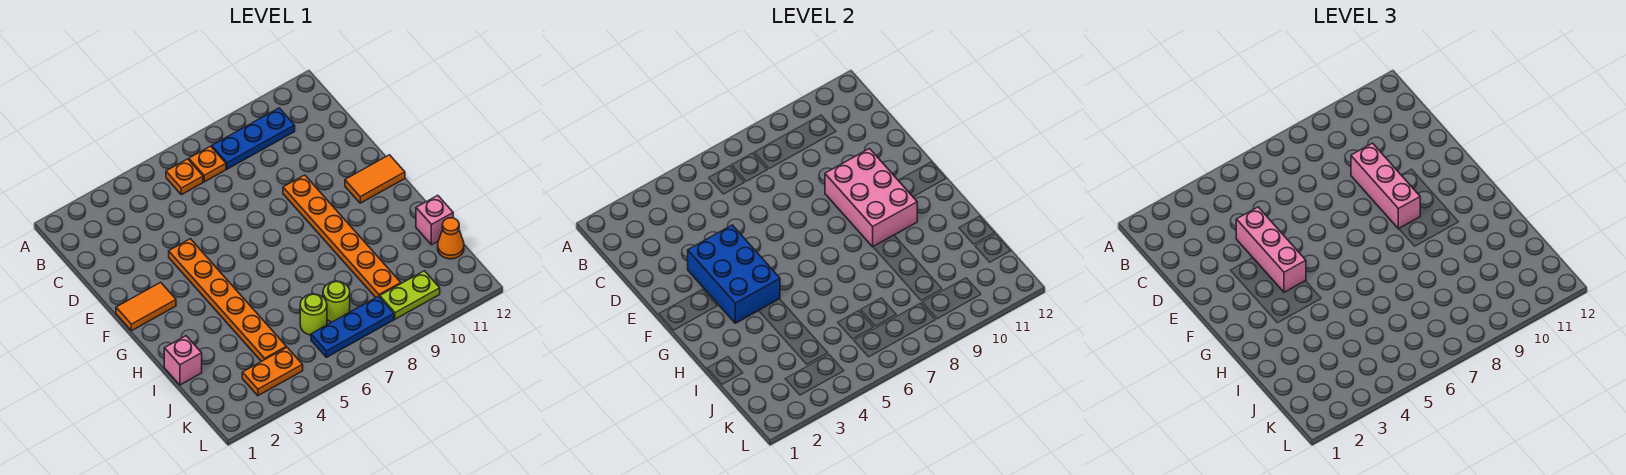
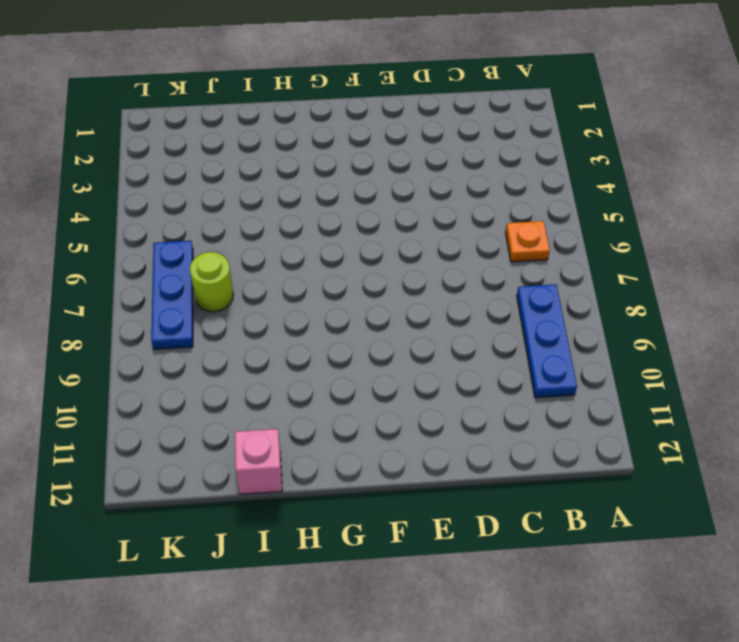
none -> orange 1x1 plate [189,146,226,182]
none -> orange 1x6 plate [169,239,286,361]
none -> orange 1x6 plate [283,175,401,297]

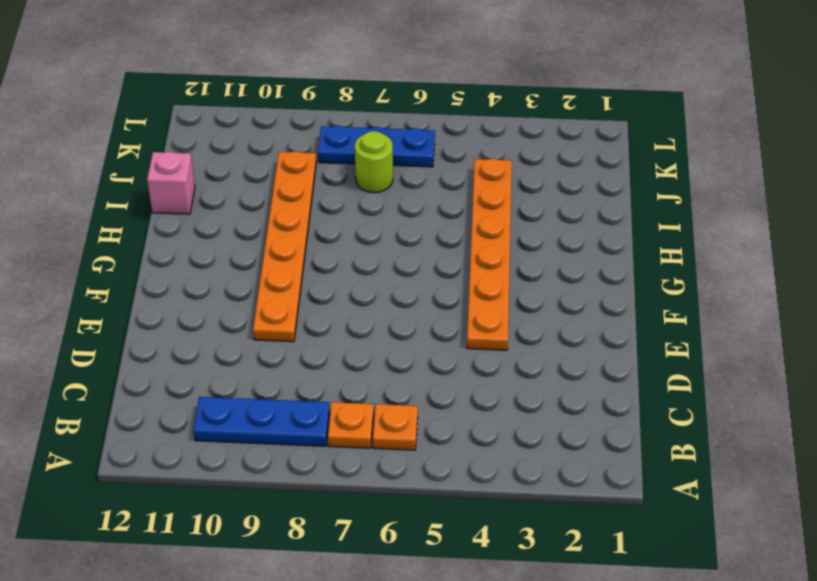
none -> orange 1x2 tile [116,282,176,331]
none -> orange 1x2 tile [345,155,405,203]
none -> pink 1x1 brick [164,336,202,385]

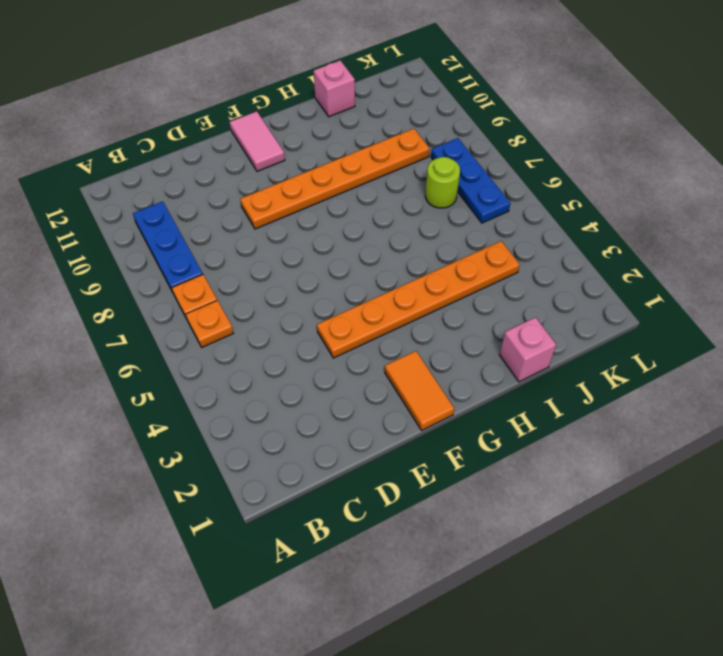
pink 1x2 tile [230,111,285,171] -> orange 1x2 tile [345,155,405,203]
none -> lime 1x1 round brick [300,294,327,335]
none -> orange 1x1 cone [438,218,464,259]
none -> orange 1x2 plate [242,347,303,396]

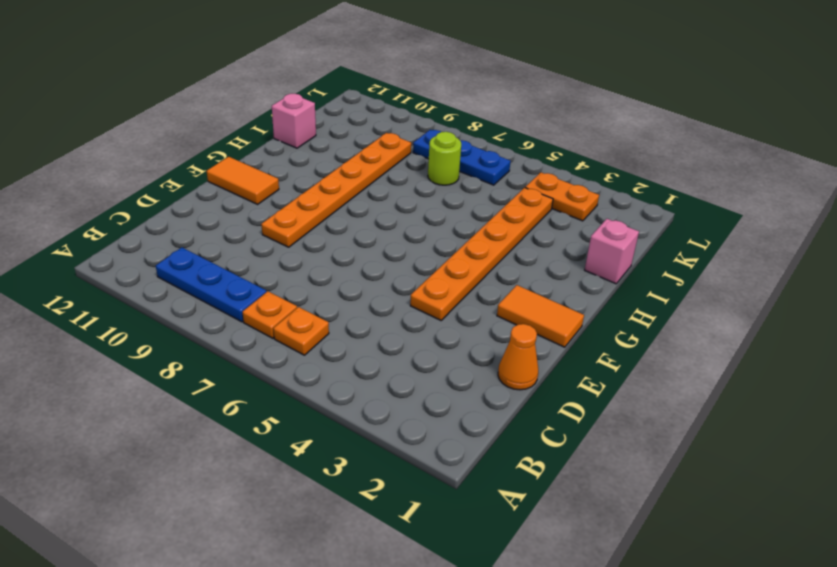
orange 1x1 cone [498,324,538,390] -> orange 1x1 cone moved to [438,218,464,259]
none -> lime 1x1 round brick [300,294,327,335]
none -> lime 1x2 plate [380,271,440,319]
none -> blue 2x3 brick [688,225,780,323]

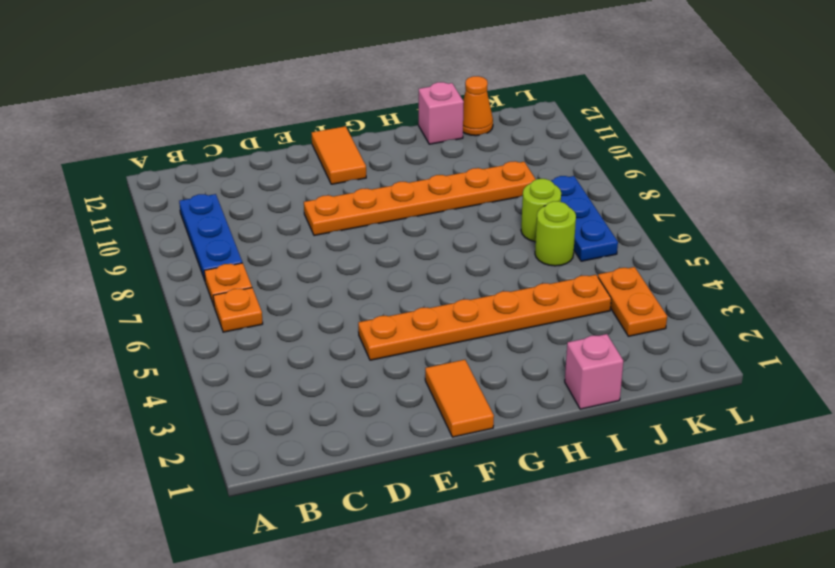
none -> lime 1x2 plate [380,271,440,319]
none -> blue 2x3 brick [688,225,780,323]
none -> pink 2x3 brick [825,149,917,247]

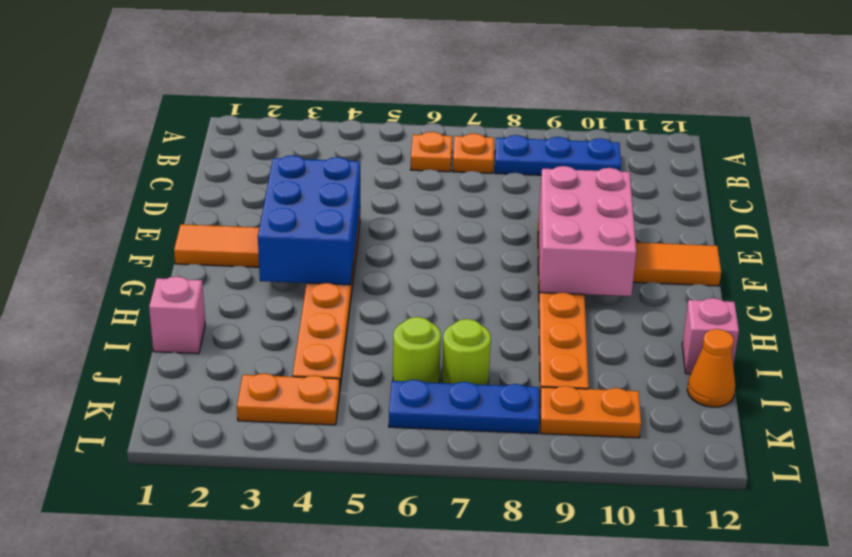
orange 1x2 plate [540,386,641,438] -> lime 1x2 plate [380,271,440,319]
none -> pink 1x3 brick [1236,207,1306,292]
none -> pink 1x3 brick [1351,143,1420,229]

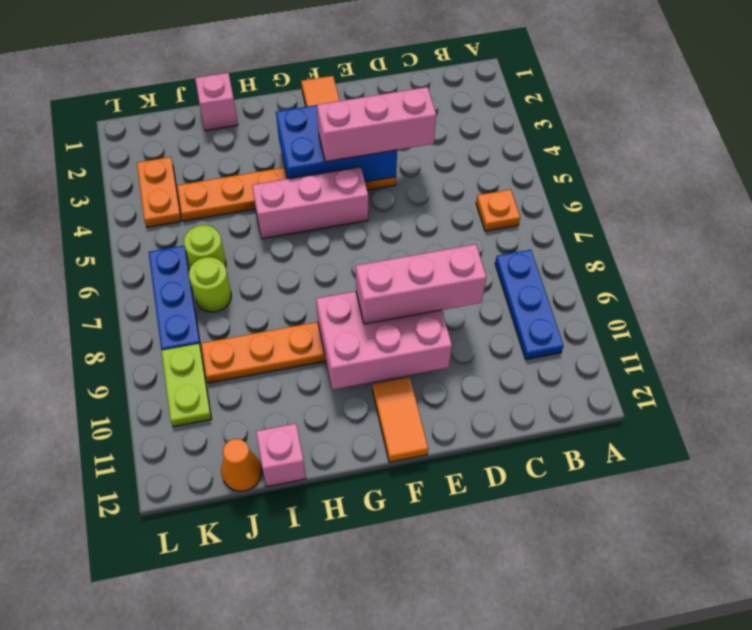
pink 1x3 brick [252,167,368,239] -> none
none -> orange 1x1 plate [189,146,226,182]

